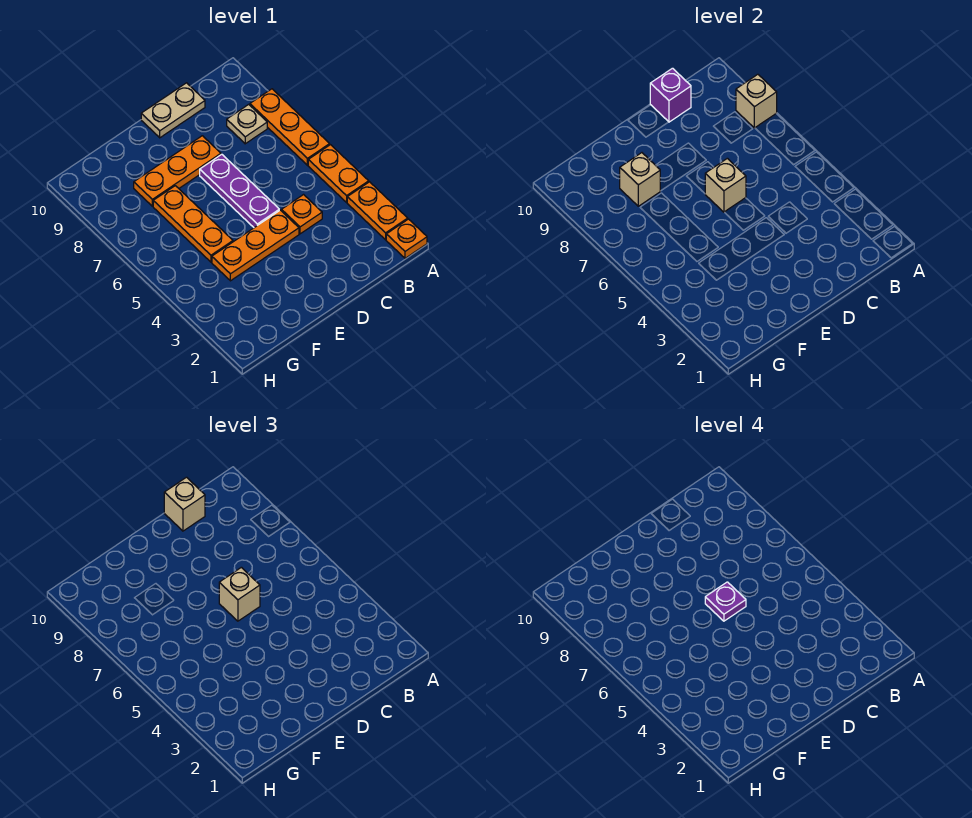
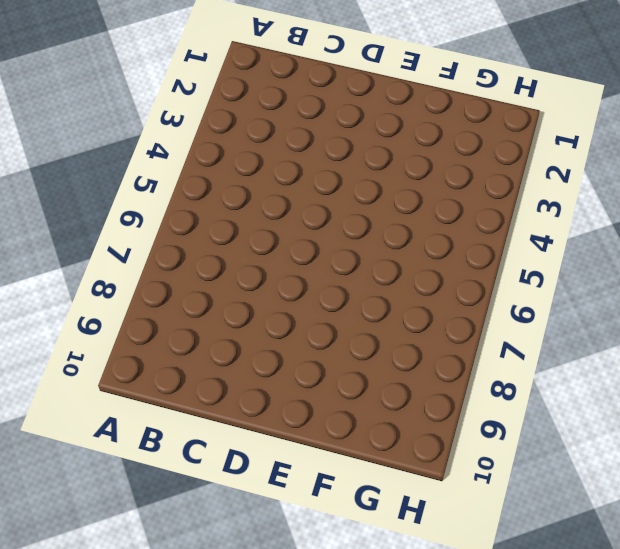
none -> orange 1x1 plate [386,219,427,258]
none -> orange 1x2 plate [347,182,408,240]
none -> orange 1x2 plate [308,145,369,202]

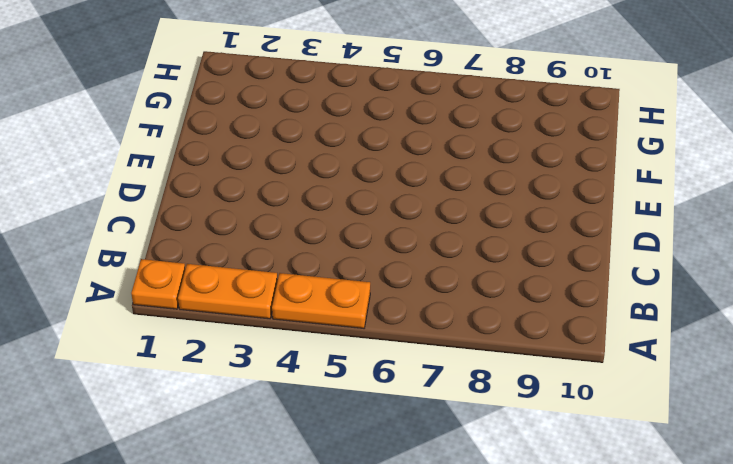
none -> orange 1x3 plate [250,89,330,165]
none -> tan 1x1 plate [227,104,267,144]
none -> orange 1x1 plate [282,195,322,234]

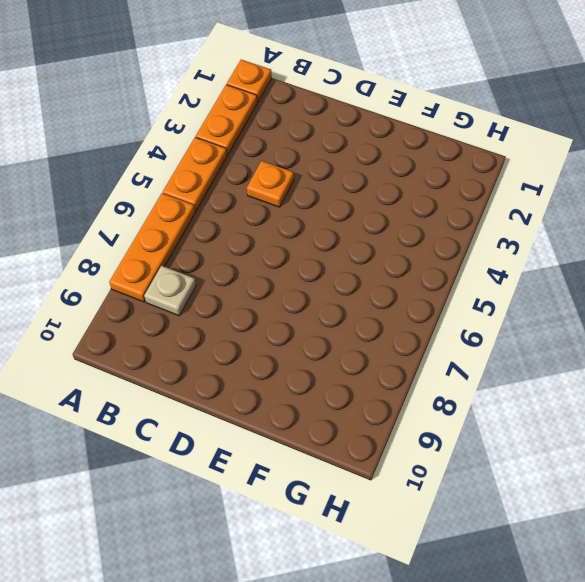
none -> tan 1x2 plate [141,83,205,138]
none -> orange 1x3 plate [212,210,299,281]
none -> purple 1x3 plate [200,154,279,228]

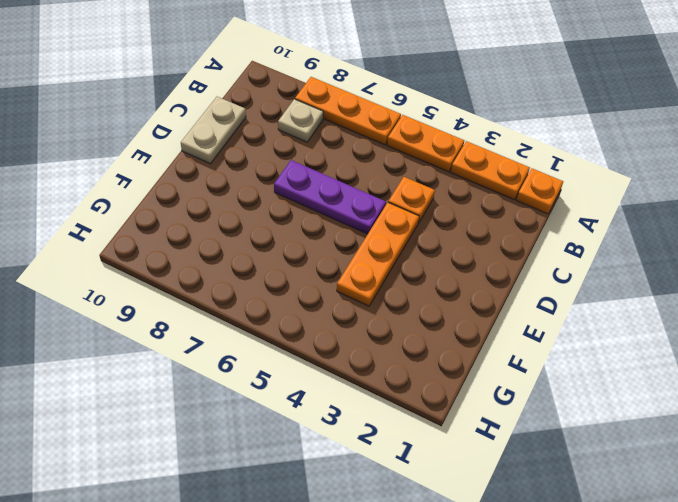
none -> orange 1x3 plate [134,136,221,206]
none -> orange 1x3 plate [153,186,233,262]
none -> tan 1x1 brick [736,74,777,128]

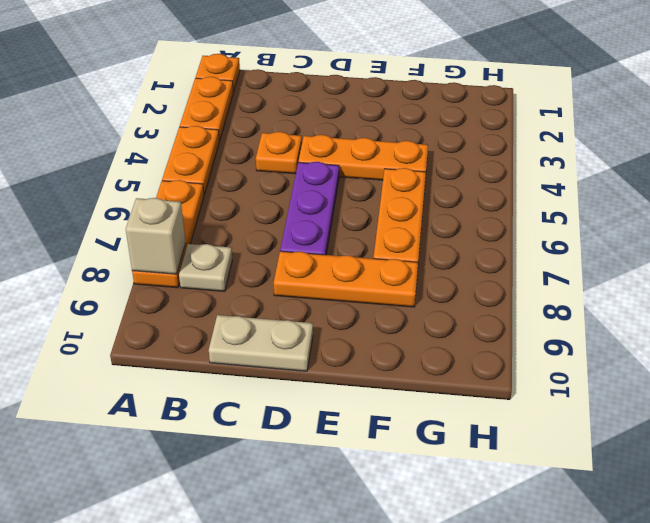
none -> purple 1x1 brick [650,68,691,122]
none -> tan 1x1 brick [705,158,746,212]
none -> tan 1x1 brick [620,153,660,206]

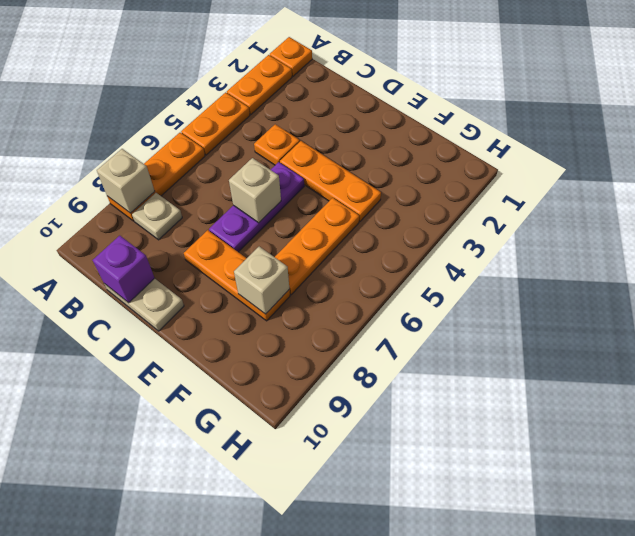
none -> tan 1x1 brick [164,477,205,531]
none -> tan 1x1 brick [219,567,260,621]
none -> purple 1x1 plate [705,582,746,621]

